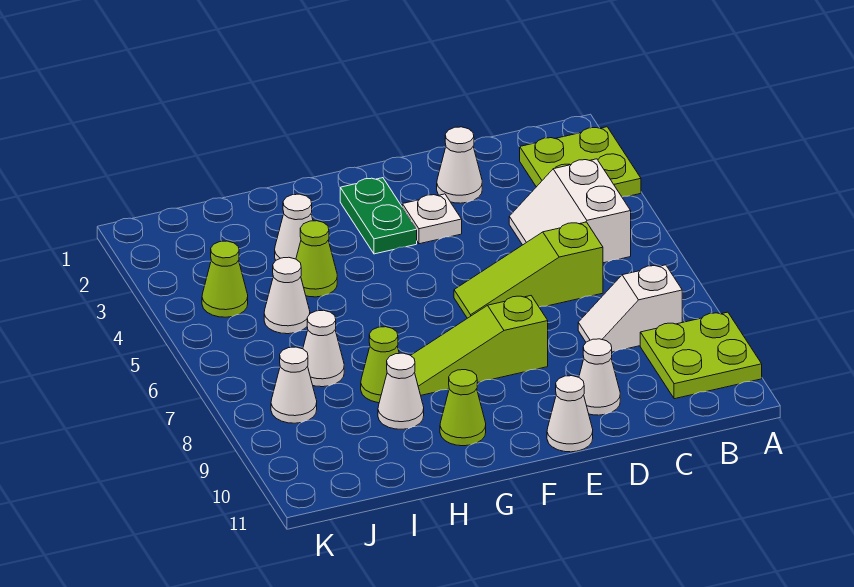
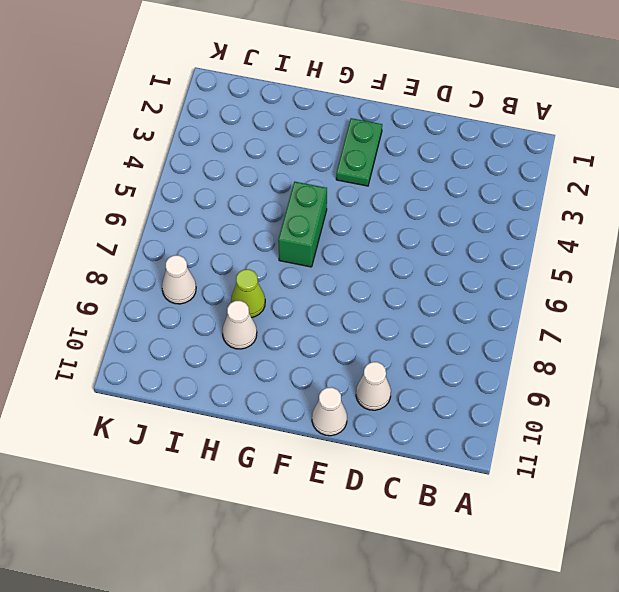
green 1x2 brick [278,182,327,267] -> none
none -> lime 2x2 plate [520,127,641,197]
none -> lime 2x2 plate [640,312,762,399]
none -> white 2x2 slope [509,159,631,263]

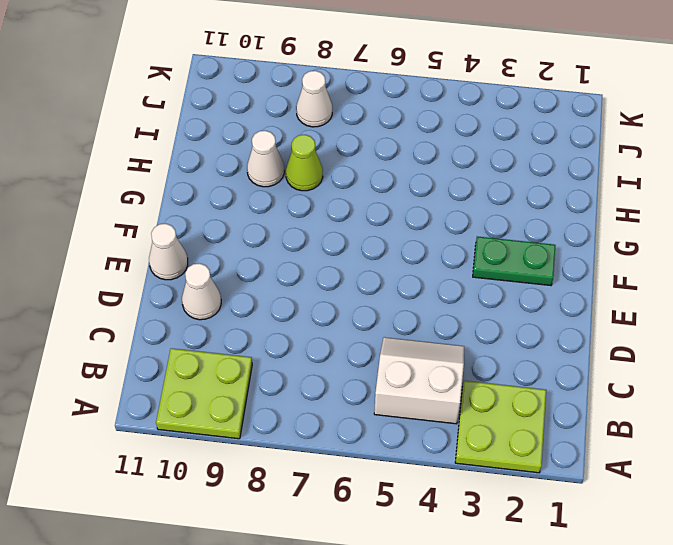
none -> white 1x2 slope [578,265,682,352]
none -> lime 1x3 slope [454,222,603,318]
none -> white 1x1 cone [437,127,482,203]

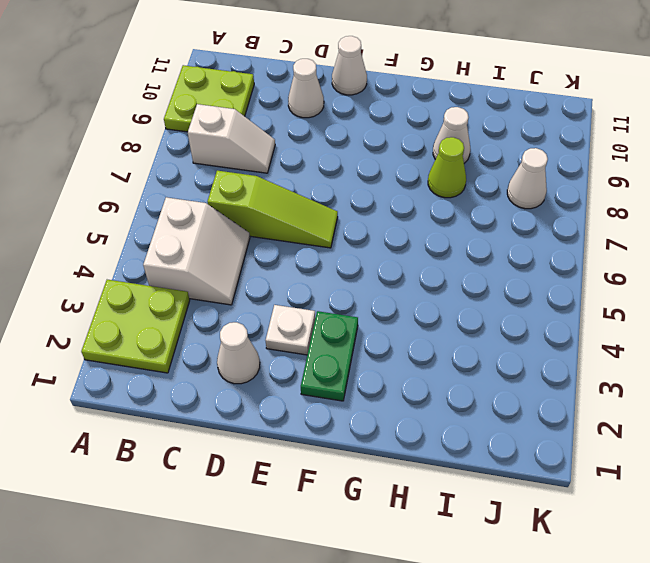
none -> lime 1x3 slope [411,296,548,395]
none -> lime 1x1 cone [440,370,486,446]
none -> white 1x1 cone [275,194,313,260]

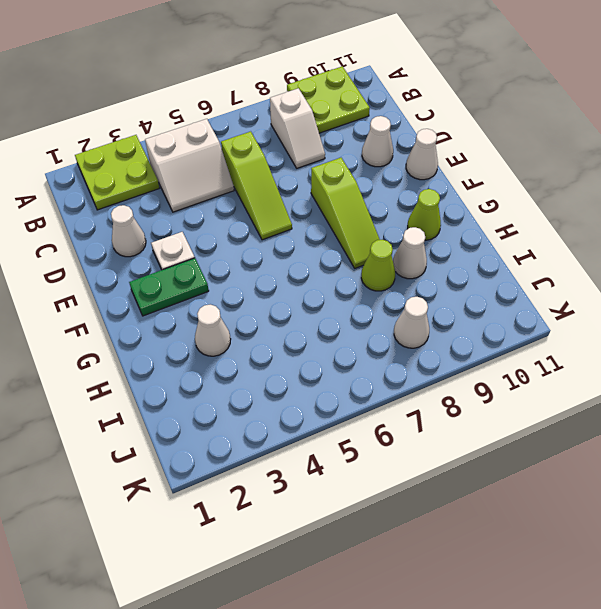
none -> lime 1x1 cone [296,221,337,297]
none -> white 1x1 cone [264,257,310,334]
none -> white 1x1 cone [303,310,344,387]

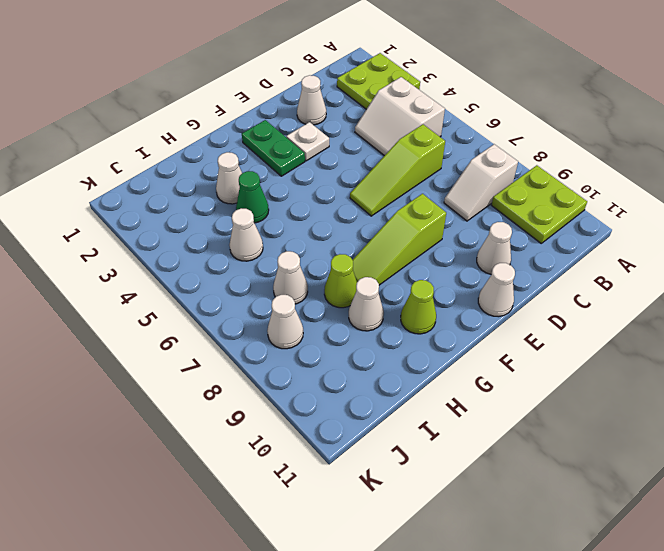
green 1x1 cone [236,171,269,223] -> lime 1x1 cone [296,221,337,297]
none -> lime 1x1 cone [202,241,248,317]

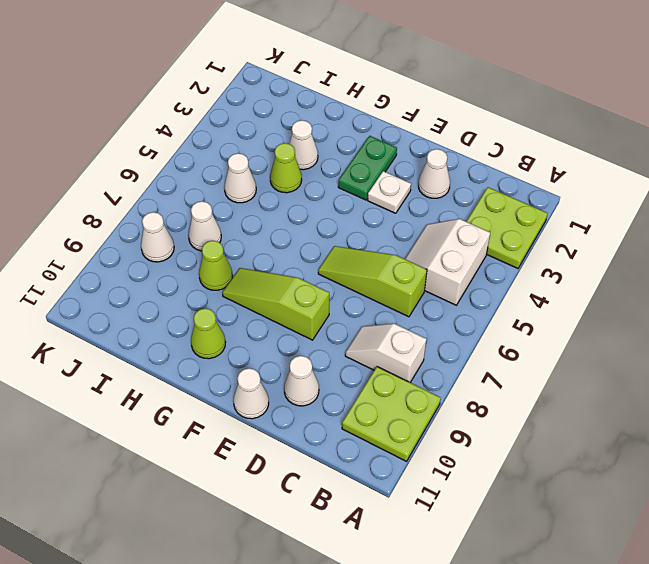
none -> white 1x1 cone [378,353,424,429]
none -> lime 1x1 cone [202,241,248,317]

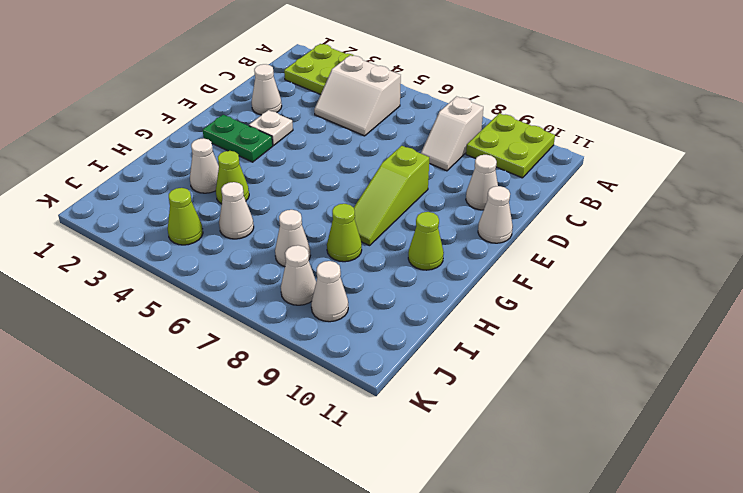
white 1x1 cone [311,261,348,322] -> white 1x1 cone moved to [378,353,424,429]
none -> lime 1x3 slope [454,222,603,318]

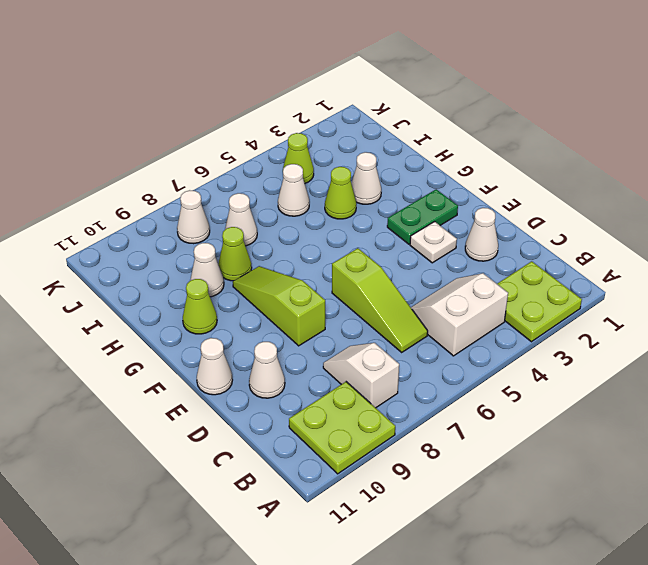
lime 1x3 slope [332,248,428,352] -> lime 1x3 slope turned to [454,222,603,318]

